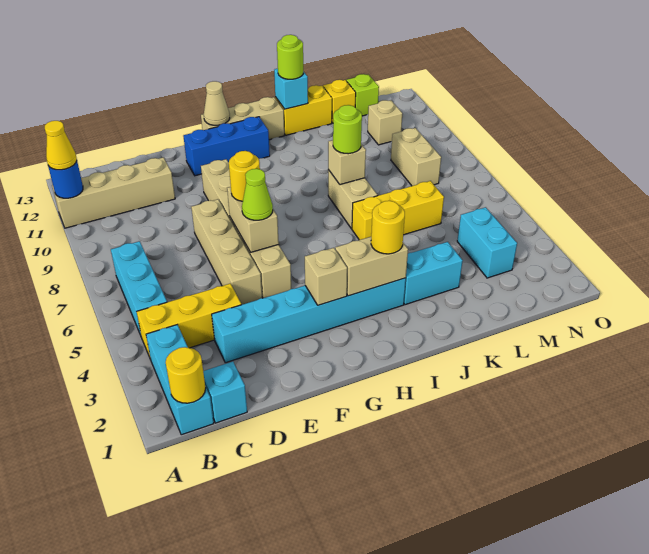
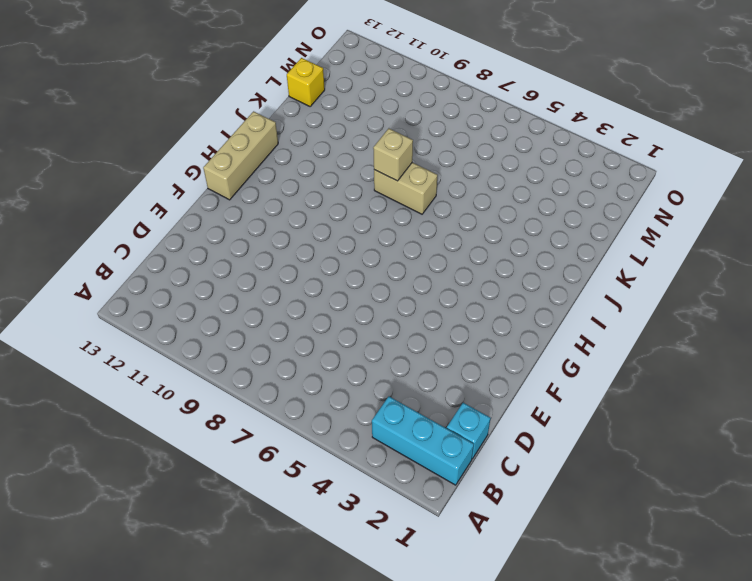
none -> tan 1x4 brick [52,157,175,228]
none -> yellow 1x3 brick [136,284,241,357]
none -> cyan 1x3 brick [111,241,167,335]
none -> cyan 1x6 brick [212,278,406,363]

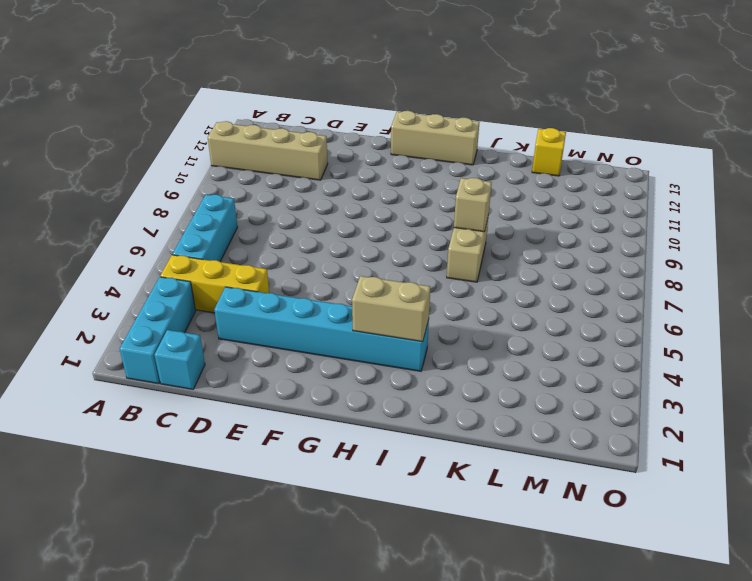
none -> tan 1x4 brick [191,199,262,305]
none -> tan 1x6 brick [201,159,291,298]
none -> blue 1x3 brick [183,117,270,176]
none -> cyan 1x2 brick [404,242,463,305]

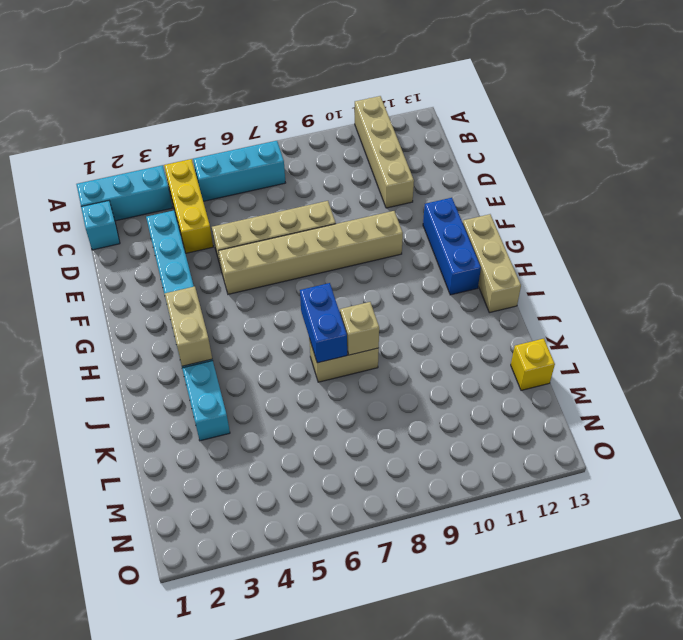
blue 1x2 brick [300,283,347,363] -> none
none -> yellow 1x3 brick [352,181,444,240]
none -> yellow 1x2 brick [275,85,332,135]
none -> cyan 1x2 brick [457,207,517,278]
none -> tan 1x2 brick [391,128,441,186]

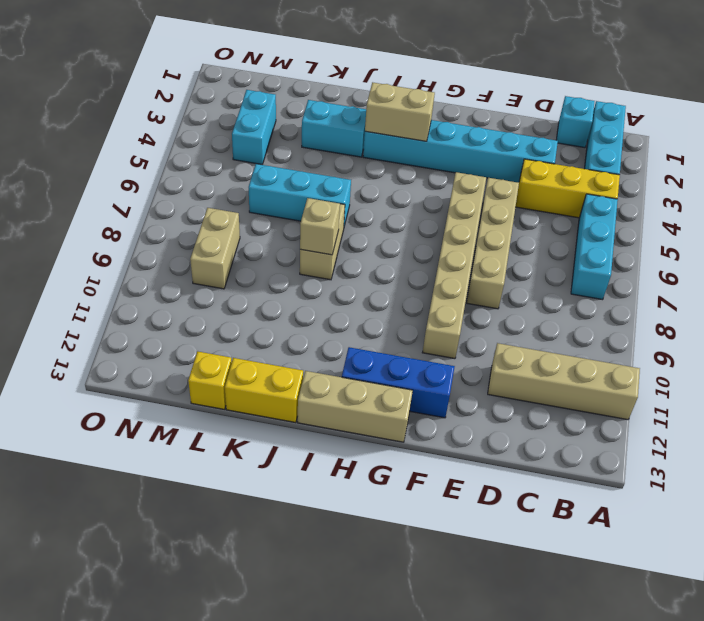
cyan 1x3 brick [249,164,351,226] -> yellow 1x3 brick [352,181,444,240]
none -> tan 1x1 brick [368,100,402,145]
none -> lime 1x1 brick [346,74,379,116]
none -> blue 1x1 round brick [48,161,83,198]
none -> yellow 1x1 round brick [166,347,206,403]

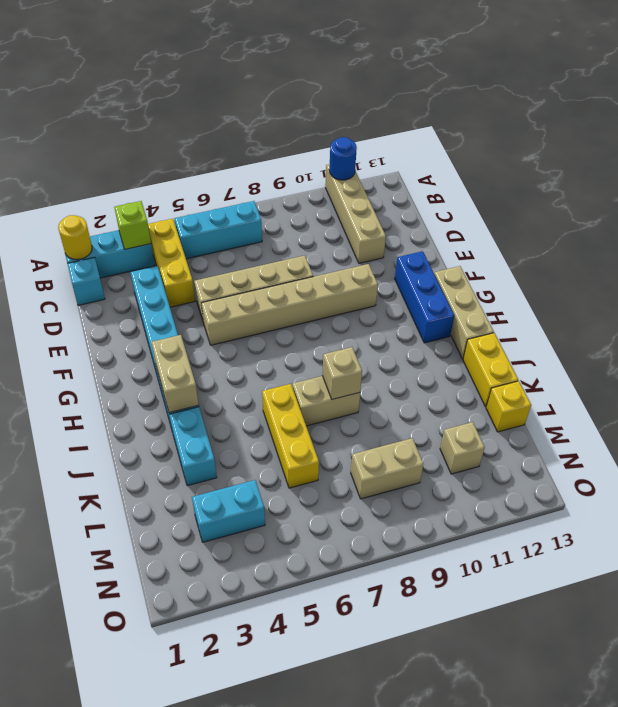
lime 1x1 brick [114,201,151,249] -> lime 1x1 brick moved to [346,74,379,116]
none -> tan 1x2 brick [227,187,279,252]
none -> tan 1x1 brick [305,248,347,305]
none -> tan 1x1 cone [204,81,230,125]
none -> cyan 1x1 brick [274,69,308,109]

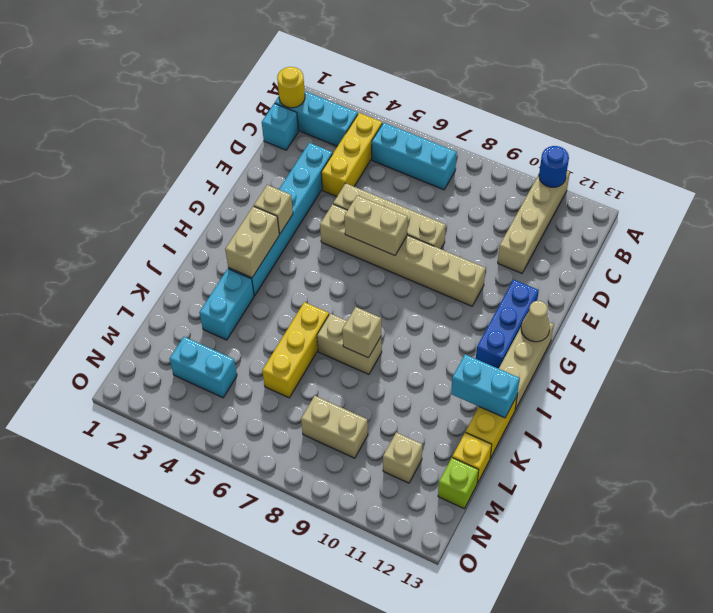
cyan 1x2 brick [451,354,520,418] -> cyan 1x1 brick [274,69,308,109]
none -> yellow 1x1 cone [45,121,77,170]
none -> lime 1x1 cone [242,169,273,220]
none -> yellow 1x1 round brick [229,151,260,201]
none -> yellow 1x1 round brick [371,201,405,254]

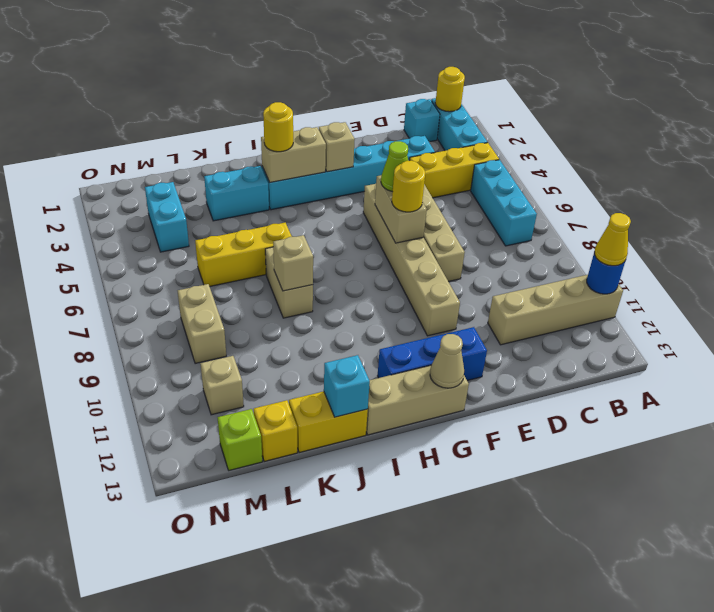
none -> lime 1x1 round brick [333,105,362,154]
none -> lime 1x1 round brick [277,35,303,79]

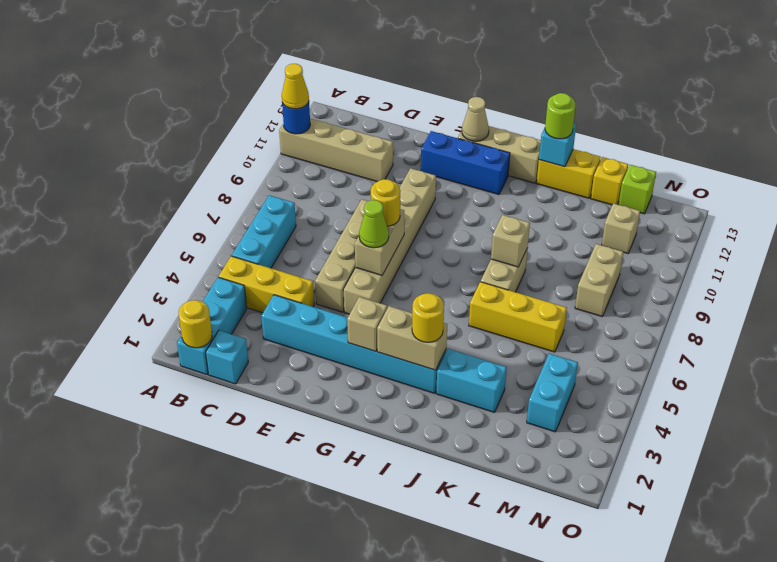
none -> lime 1x1 round brick [333,105,362,154]

